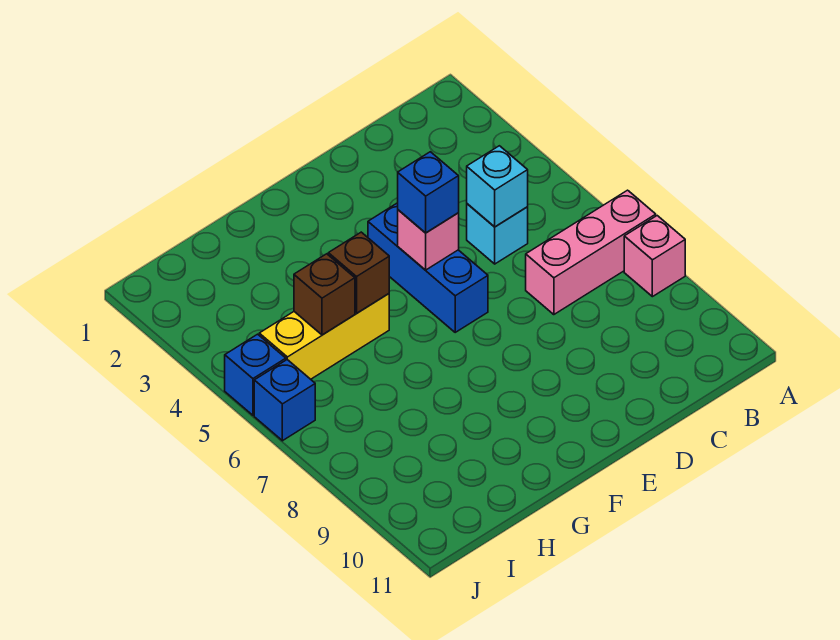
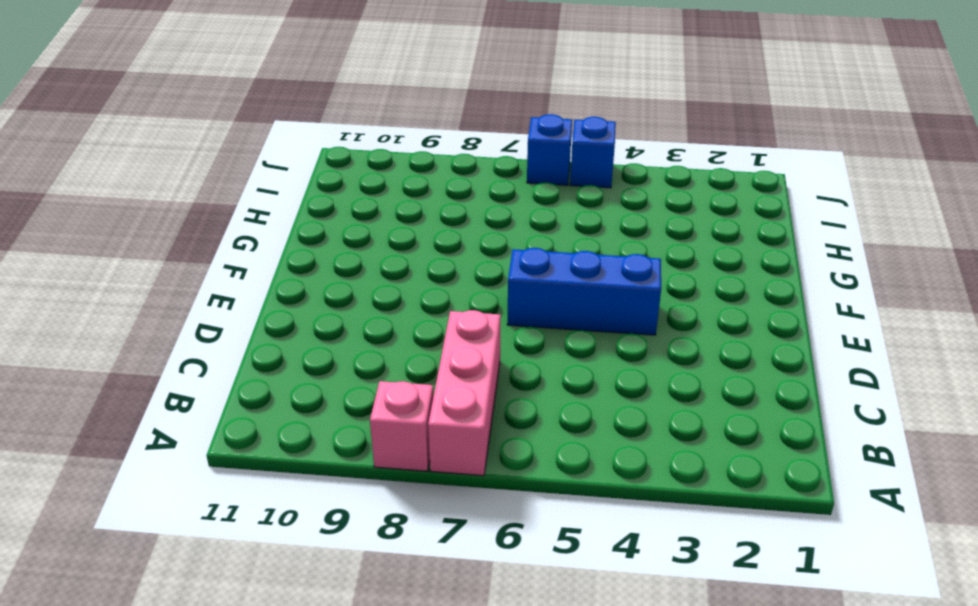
none -> cyan 1x1 brick [467,204,528,264]
none -> yellow 1x3 brick [259,294,389,379]
none -> cyan 1x1 brick [467,146,528,227]

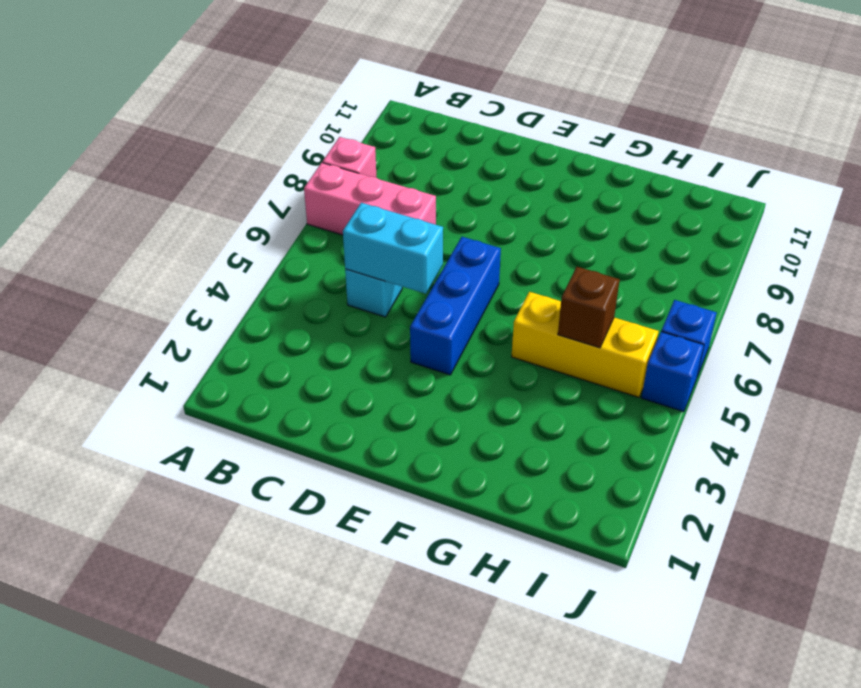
cyan 1x2 brick [343,203,443,294] -> cyan 1x1 brick [467,146,528,227]
none -> pink 1x1 brick [398,210,459,270]
none -> brown 1x1 brick [328,232,389,313]
none -> blue 1x1 brick [398,152,459,233]

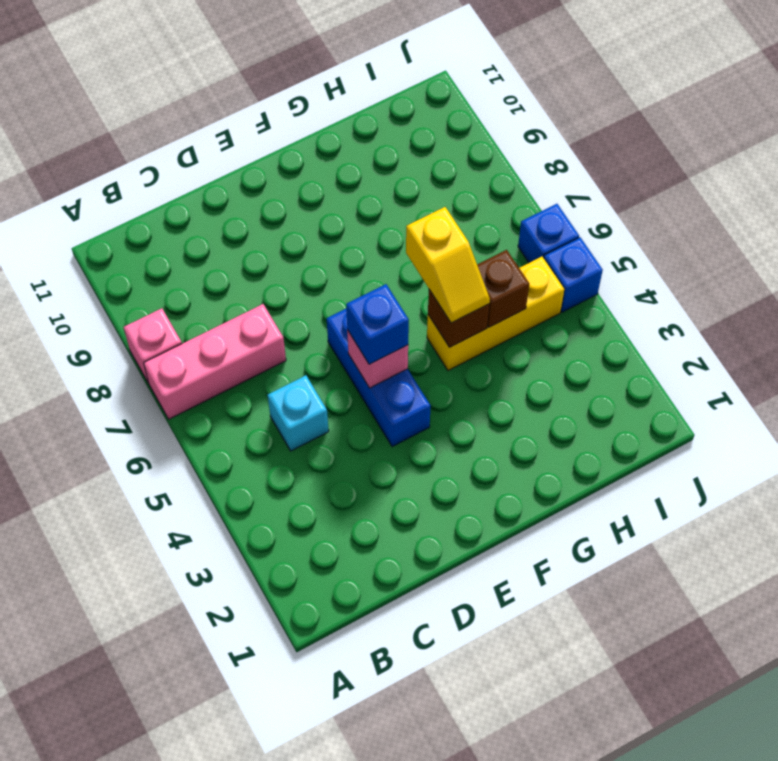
yellow 1x2 slope [406,207,490,323] -> none
none -> cyan 1x1 brick [467,146,528,227]

